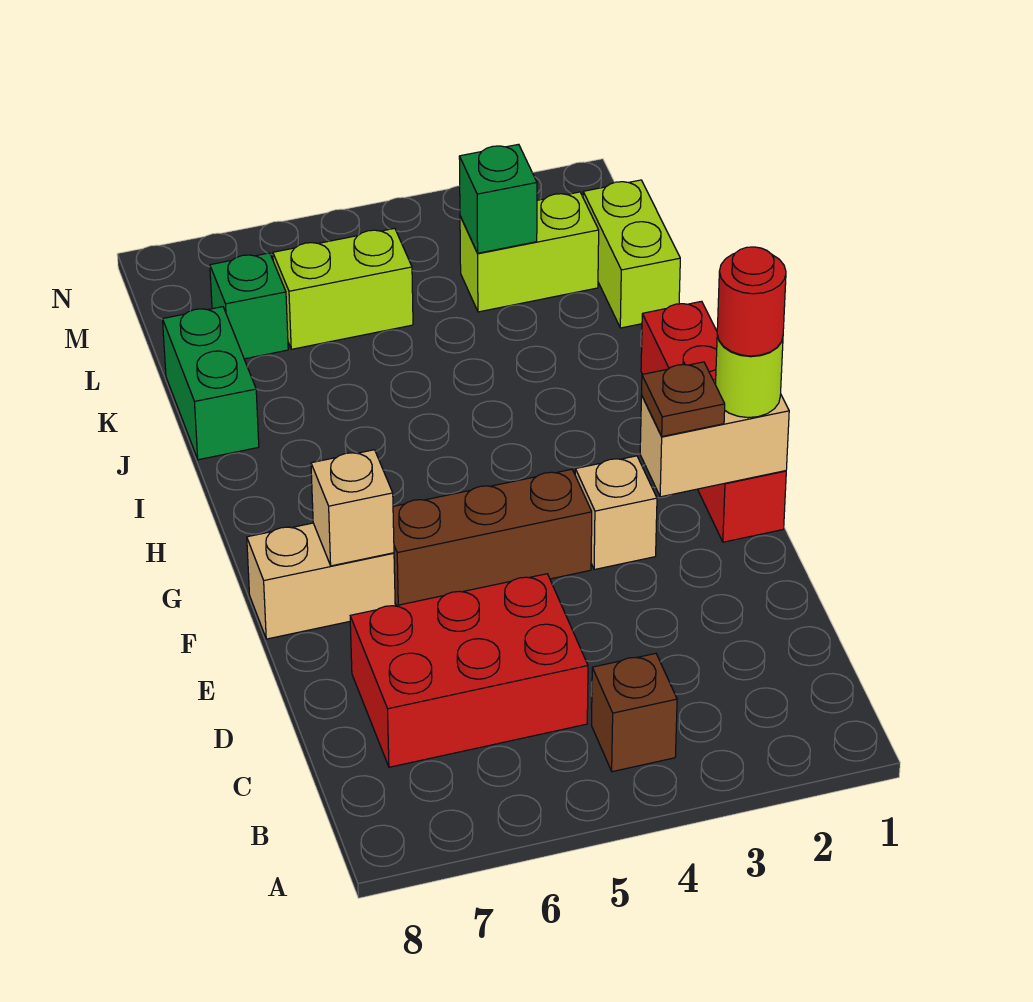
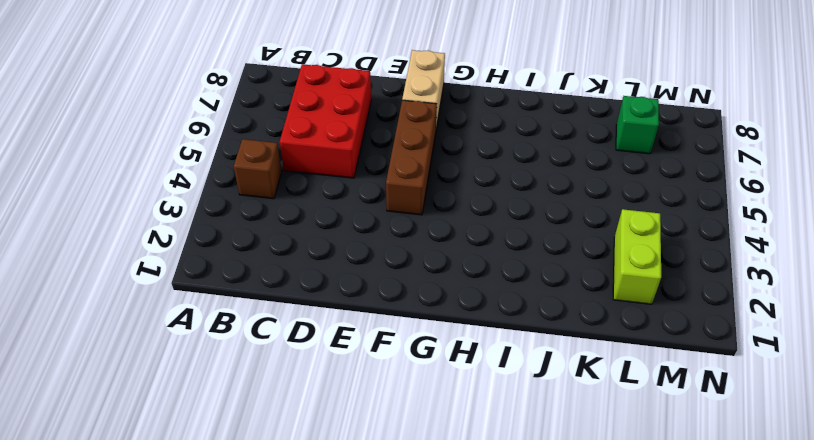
none -> red 1x4 brick [641,301,786,542]
none -> tan 1x1 brick [575,456,657,570]
none -> green 1x2 brick [163,307,259,460]

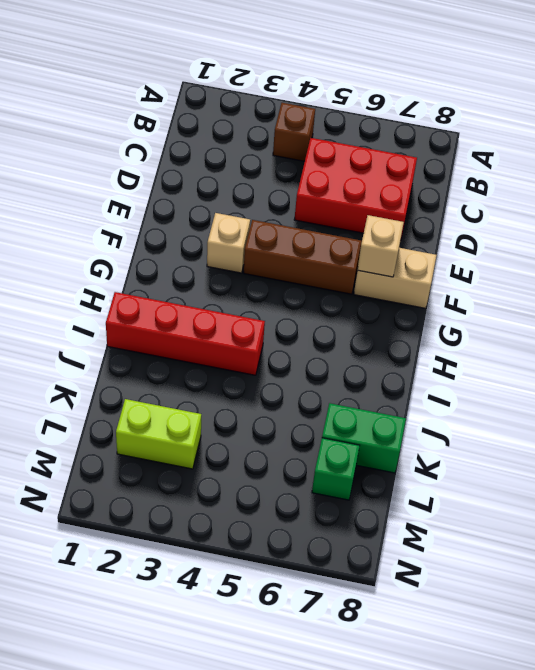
red 1x4 brick [106,292,265,375] -> red 1x4 brick turned to [641,301,786,542]
green 1x2 brick [322,403,406,473] -> green 1x2 brick turned to [163,307,259,460]
none -> lime 1x2 brick [583,180,680,328]
none -> lime 1x2 brick [273,228,413,349]
none -> tan 1x2 brick [640,380,789,497]

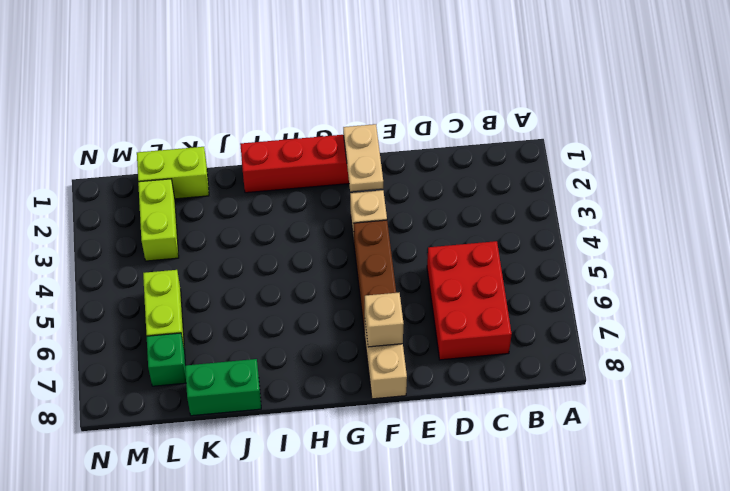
tan 1x2 plate [343,124,383,191] -> tan 1x2 brick [640,380,789,497]
none -> brown 1x1 brick [592,653,677,772]
none -> green 1x1 brick [459,144,537,253]
none -> lime 1x1 round brick [716,335,783,418]

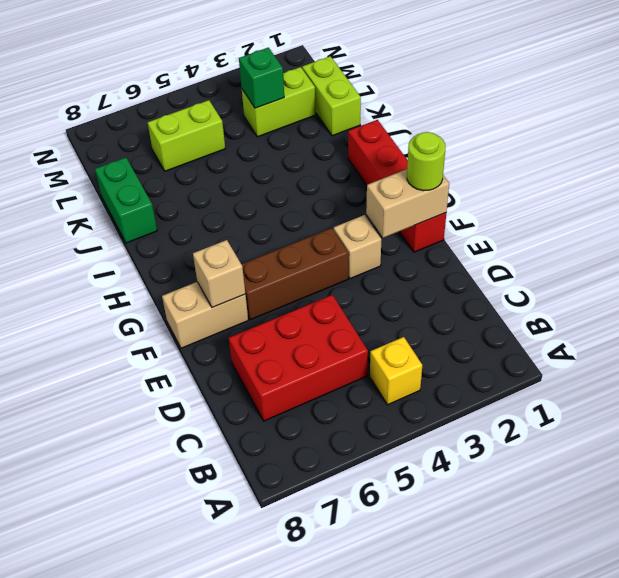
yellow 1x1 brick [370,337,422,405] -> brown 1x1 brick [592,653,677,772]
none -> green 1x1 brick [210,253,288,359]
none -> brown 1x1 plate [642,362,725,436]
none -> red 1x1 round brick [717,247,786,356]

